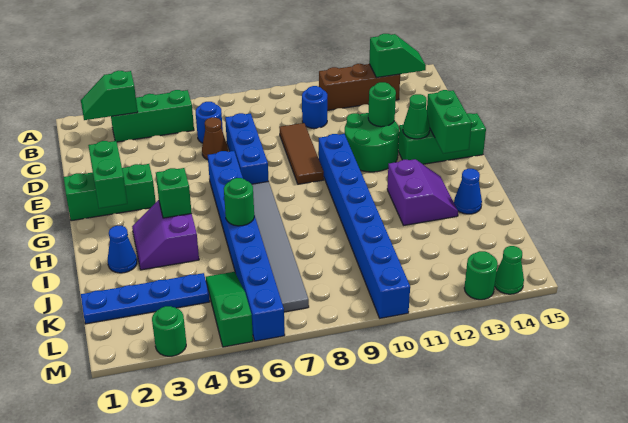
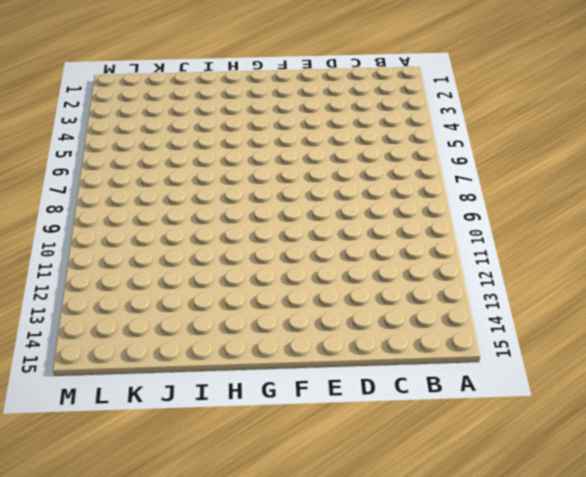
none -> green 1x3 brick [111,90,194,142]
none -> brown 1x3 brick [319,64,400,110]
none -> blue 1x1 round brick [196,102,223,143]
none -> blue 1x1 round brick [302,86,327,129]

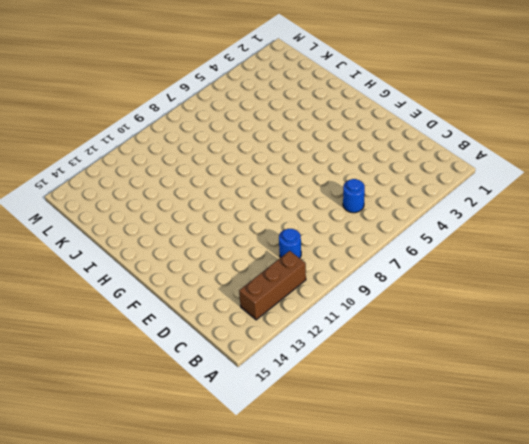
none -> green 1x3 brick [111,90,194,142]
none -> brown 1x1 cone [202,117,228,160]
none -> blue 1x3 brick [225,113,269,184]
none -> brown 1x3 tile [279,123,324,184]

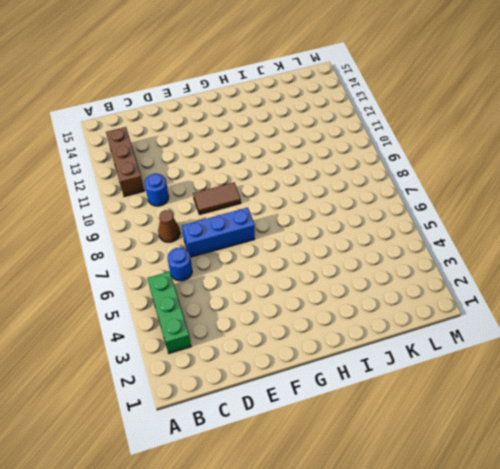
brown 1x1 cone [158,210,180,242] -> brown 1x1 cone moved to [202,117,228,160]
brown 1x2 tile [193,182,241,214] -> brown 1x3 tile [279,123,324,184]
none -> green 2x2 round brick [345,113,399,172]
none -> green 1x3 brick [64,164,156,221]
none -> blue 1x8 brick [208,151,285,341]
none -> blue 1x8 brick [319,134,410,318]

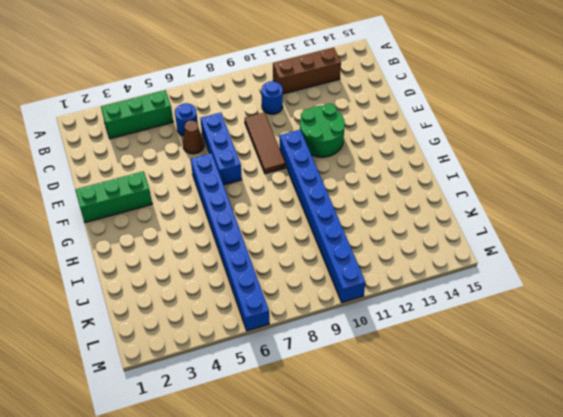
none -> green 1x3 brick [398,113,486,164]
none -> grey 1x6 tile [252,181,309,312]
none -> purple 2x2 slope [132,200,199,270]
none -> purple 2x2 slope [387,159,458,225]

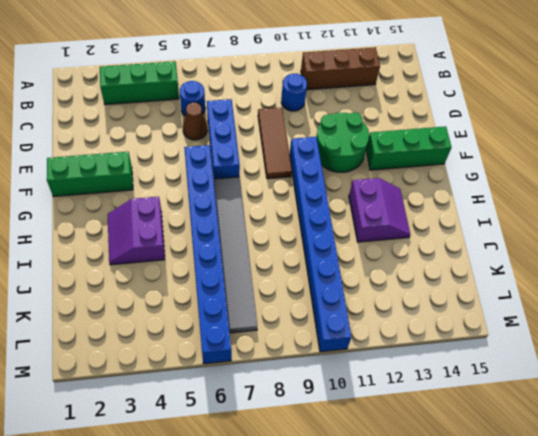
none -> blue 1x1 cone [108,226,137,273]
none -> blue 1x1 cone [454,169,482,214]
none -> blue 1x4 plate [81,273,210,324]
none -> green 1x3 slope [206,272,253,347]

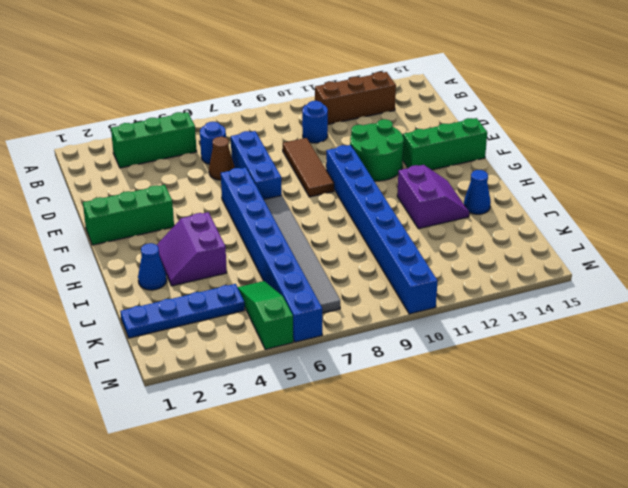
none -> green 1x1 round brick [152,306,186,356]
none -> green 1x1 round brick [464,251,498,300]
none -> green 1x1 cone [495,246,524,294]
none -> green 1x2 slope [81,71,138,120]

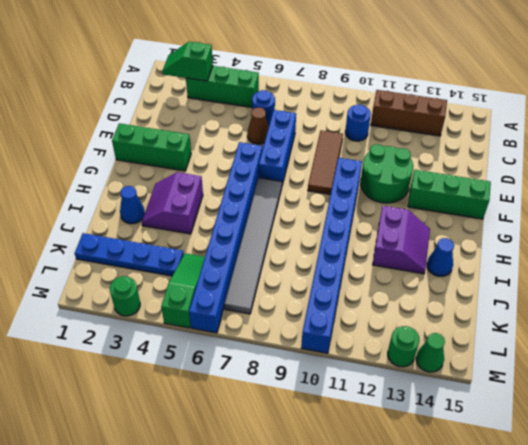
none -> green 1x2 slope [369,34,426,78]
none -> green 1x1 round brick [368,82,396,127]
none -> green 1x2 brick [88,141,127,208]
none -> green 1x1 cone [403,94,430,139]

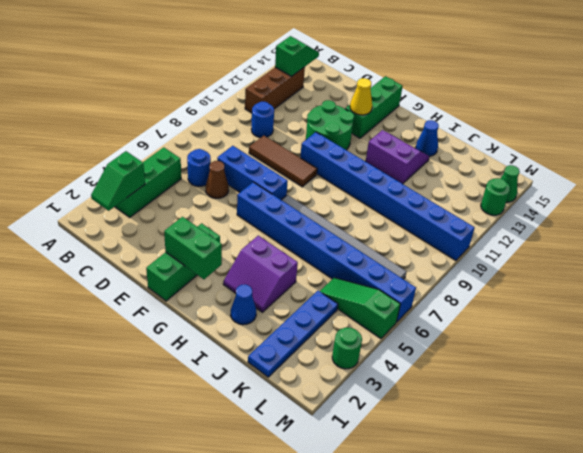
yellow 1x1 cone [350,78,372,115] -> green 1x1 cone [403,94,430,139]
none -> green 1x1 round brick [368,82,396,127]
none -> green 1x2 brick [427,90,472,154]
none -> green 1x1 brick [156,168,192,218]
none -> green 1x1 round brick [224,178,254,226]

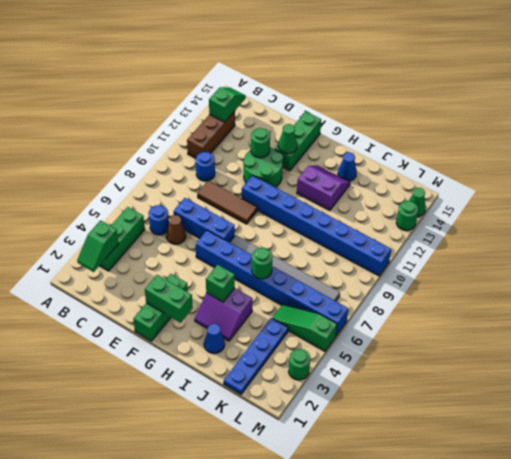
none -> green 1x2 brick [427,90,472,154]

